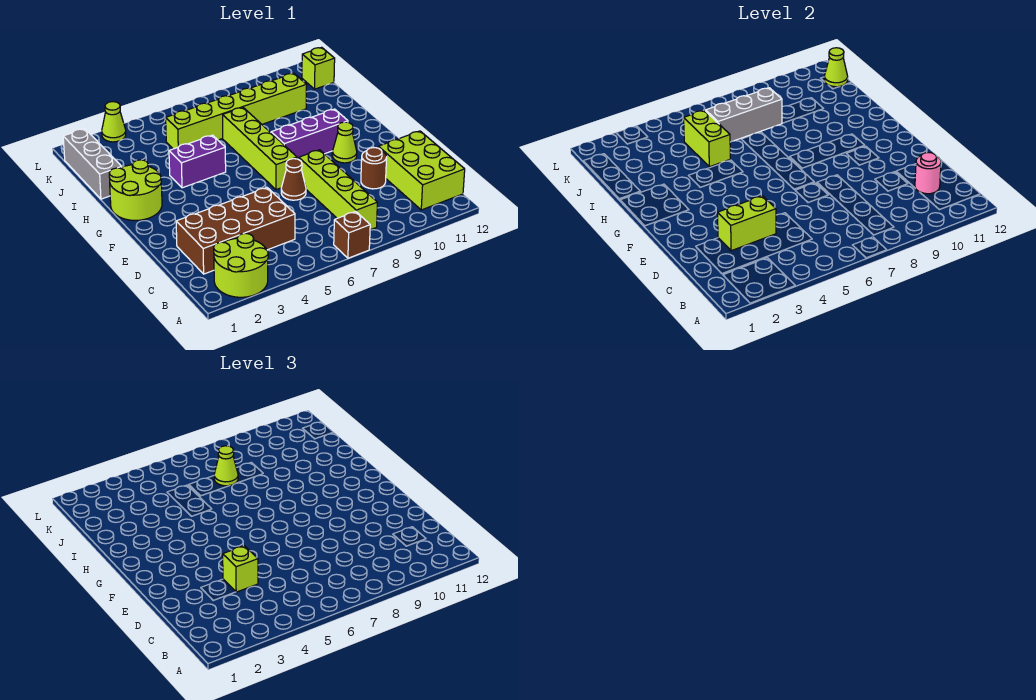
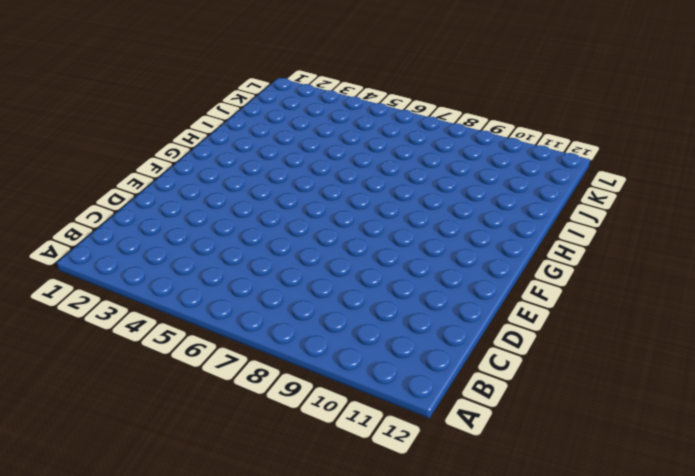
none -> lime 2x2 round brick [214,233,268,297]
none -> brown 1x1 brick [334,211,370,258]
none -> lime 1x4 brick [299,150,377,230]

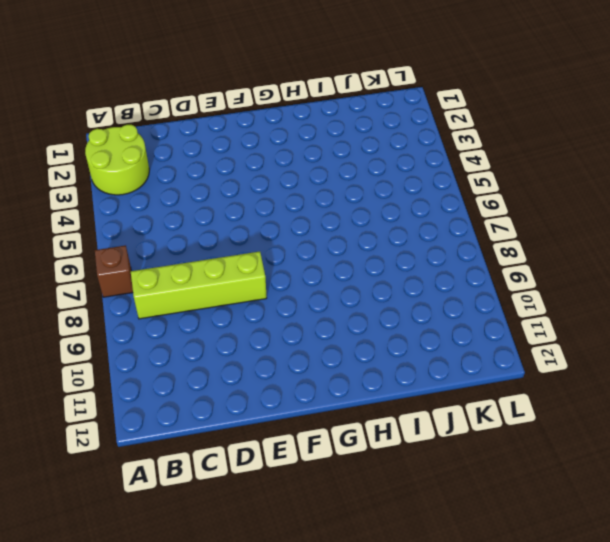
none -> lime 2x3 brick [378,131,465,210]
none -> brown 2x4 brick [176,188,295,274]
none -> brown 1x1 round brick [361,147,387,189]

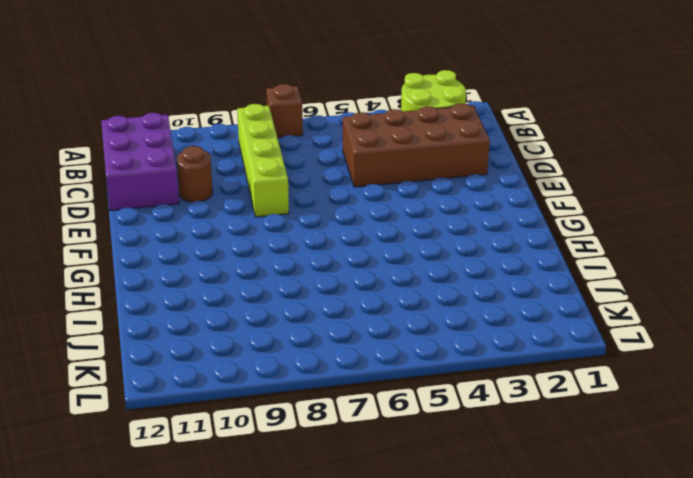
purple 2x3 brick [101,113,179,210] -> lime 2x3 brick [378,131,465,210]
none -> brown 1x1 cone [281,159,306,200]
none -> lime 1x4 brick [223,108,297,190]
none -> lime 1x1 cone [332,122,357,163]

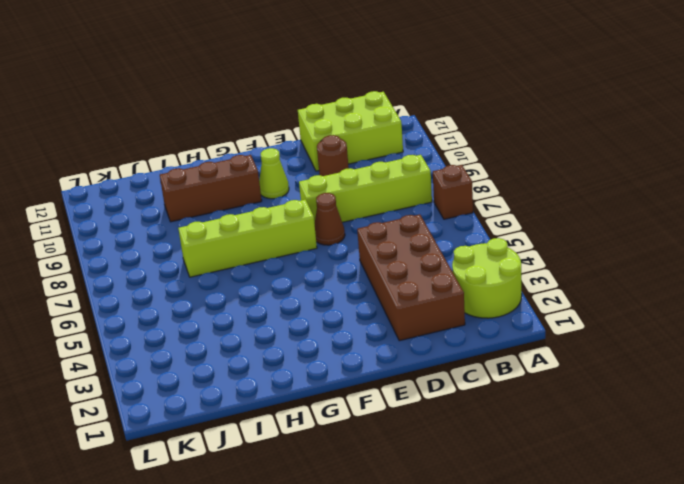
brown 1x3 brick [160,155,262,222] -> purple 1x3 brick [271,109,348,159]
none -> lime 2x2 round brick [109,160,162,220]
none -> purple 1x2 brick [169,135,226,188]
none -> grey 1x3 brick [63,129,122,199]

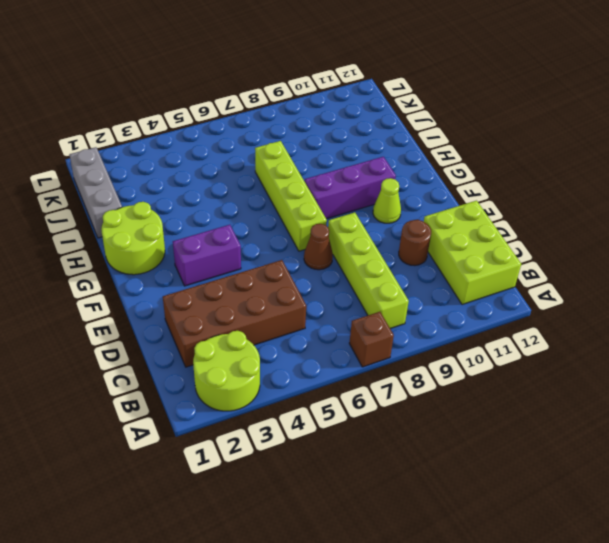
purple 1x2 brick [173,225,241,286] -> purple 1x2 brick moved to [169,135,226,188]
none -> lime 1x6 brick [166,73,307,149]
none -> lime 1x1 brick [302,47,335,89]
none -> lime 1x1 cone [102,102,126,142]

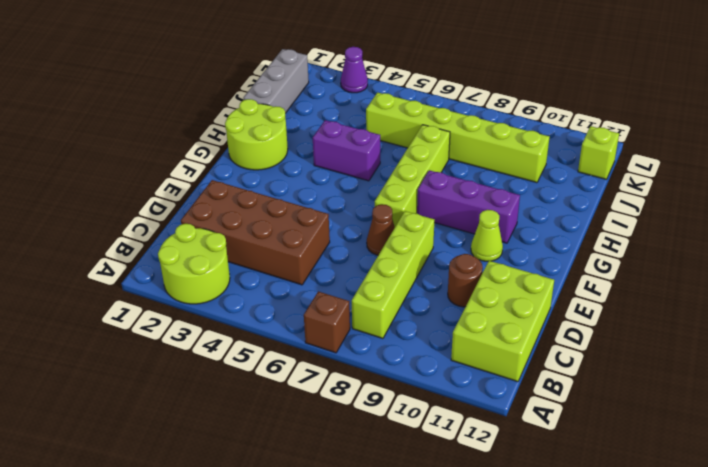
purple 1x1 cone [341,47,368,93] -> lime 1x1 cone [102,102,126,142]
none -> pink 1x1 round brick [915,152,941,194]
none -> lime 1x2 brick [718,196,776,251]
none -> lime 1x2 brick [684,110,730,167]

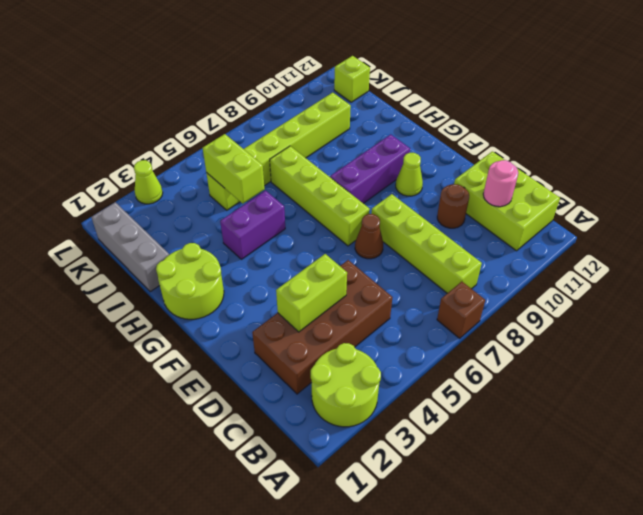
none -> grey 1x3 brick [706,88,782,142]
none -> lime 1x1 cone [824,48,848,87]
none -> lime 1x1 brick [223,546,258,592]

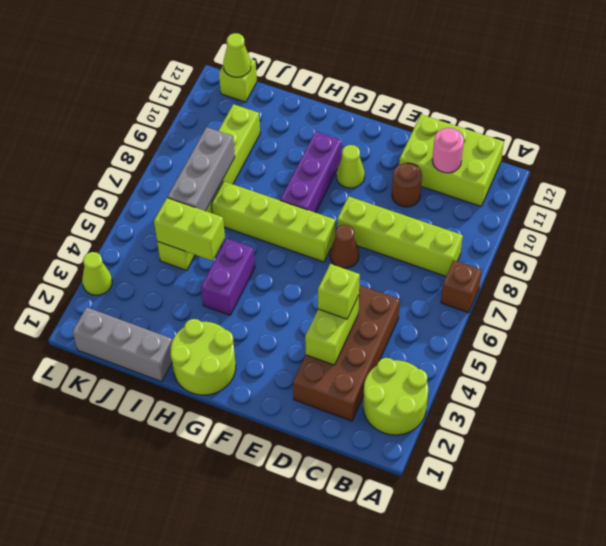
none -> lime 1x1 cone [214,446,238,486]

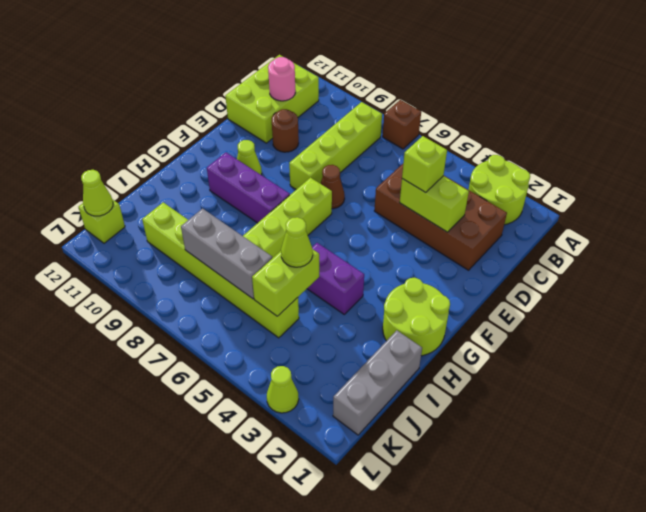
lime 1x1 cone [281,217,313,267] -> lime 1x1 cone moved to [214,446,238,486]

